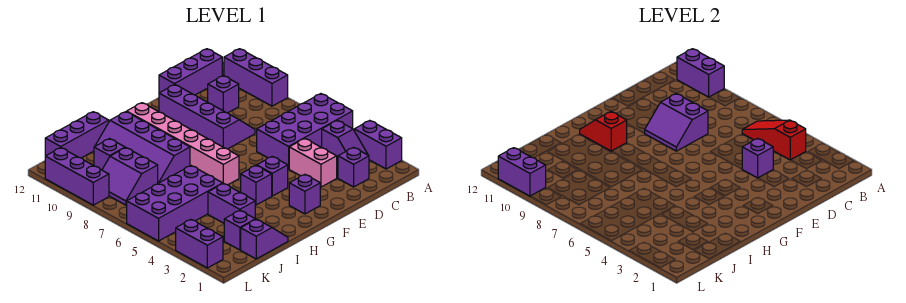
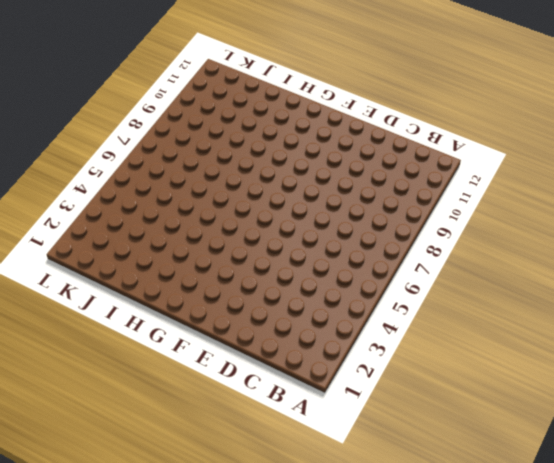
none -> purple 1x2 brick [354,120,402,169]
none -> purple 2x4 brick [257,94,353,169]
none -> purple 1x3 brick [224,49,288,106]

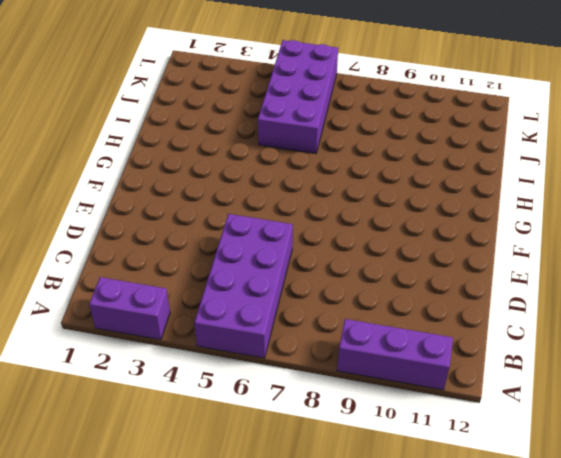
none -> purple 1x2 slope [322,120,368,160]
none -> purple 1x3 brick [159,49,222,95]
none -> purple 1x1 brick [338,147,369,187]

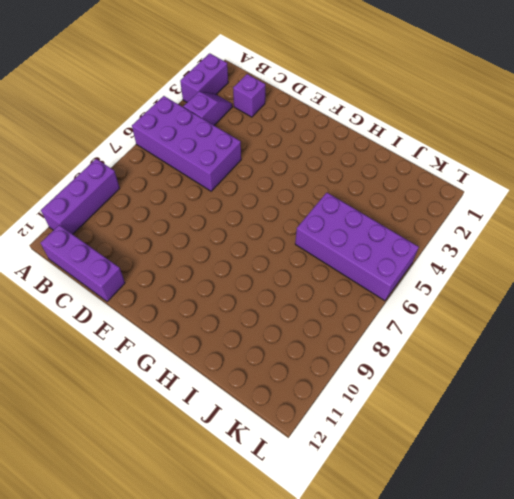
none -> purple 1x1 brick [208,76,239,113]
none -> pink 1x2 brick [289,138,337,187]
none -> purple 2x4 slope [159,85,255,149]

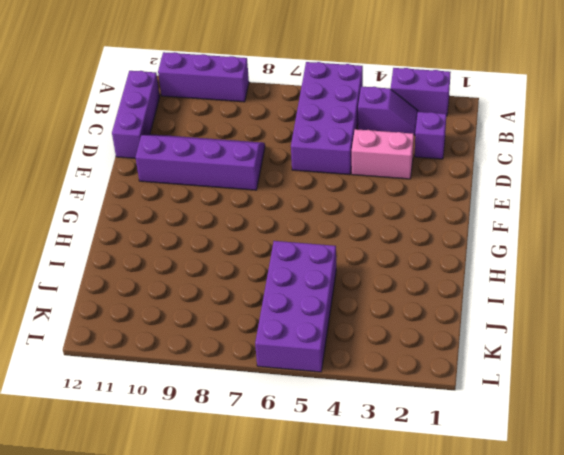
none -> purple 1x1 brick [208,76,239,113]
none -> purple 1x1 brick [289,174,320,214]
none -> purple 1x1 brick [257,156,288,196]

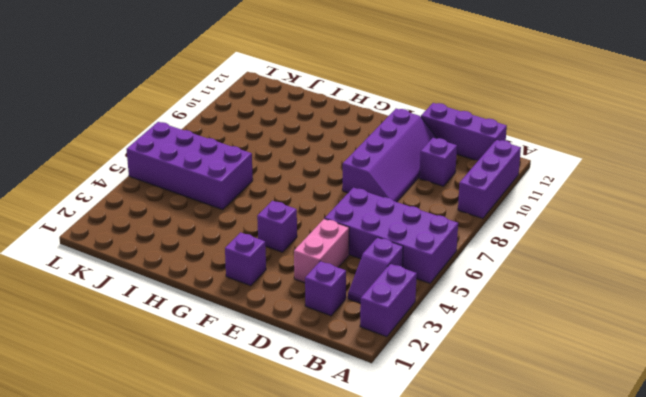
none -> purple 1x1 brick [241,165,272,205]
none -> pink 1x6 brick [127,103,239,185]
none -> purple 2x4 slope [95,112,190,183]

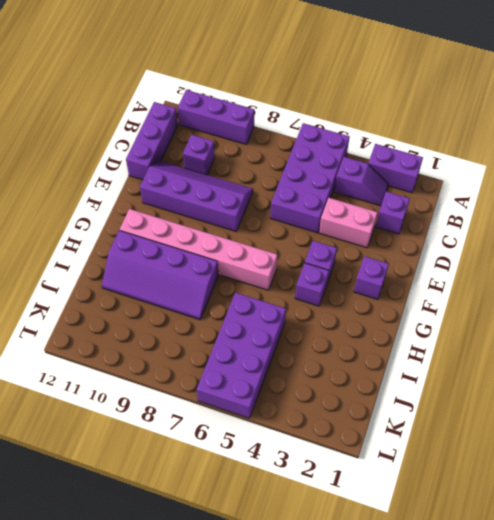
none -> purple 1x2 slope [241,219,288,259]
none -> purple 1x2 brick [208,183,255,223]
none -> purple 1x3 brick [45,112,109,158]

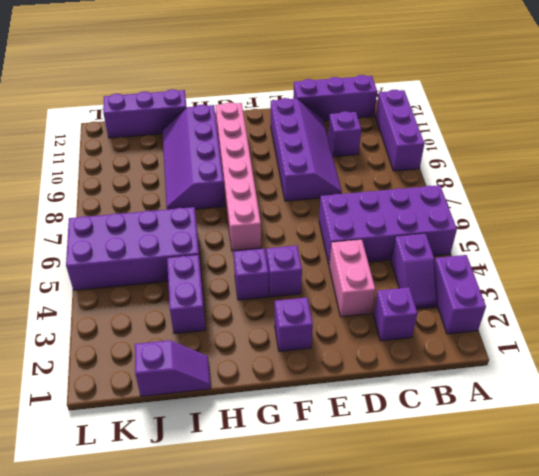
none -> purple 1x1 brick [224,210,255,250]
none -> purple 2x2 slope [102,148,158,205]
none -> purple 1x1 brick [94,139,125,170]

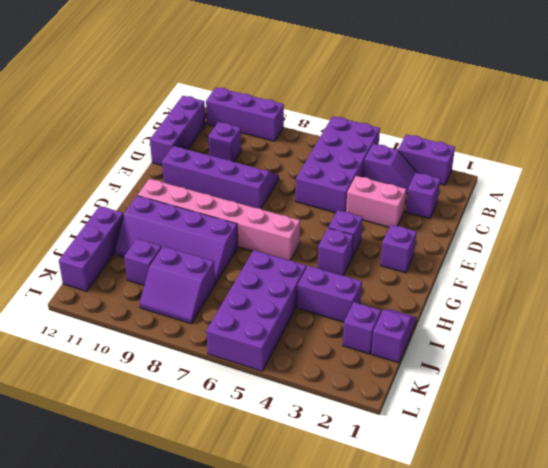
none -> purple 1x2 brick [176,220,223,268]
none -> purple 1x3 brick [45,148,109,205]
none -> purple 1x2 brick [677,49,724,97]

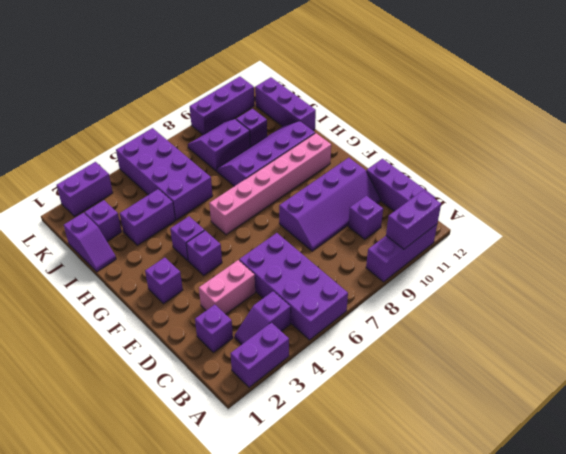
none -> red 1x3 slope [742,120,806,160]
none -> purple 1x1 brick [742,138,773,178]
none -> purple 2x2 slope [645,94,708,151]

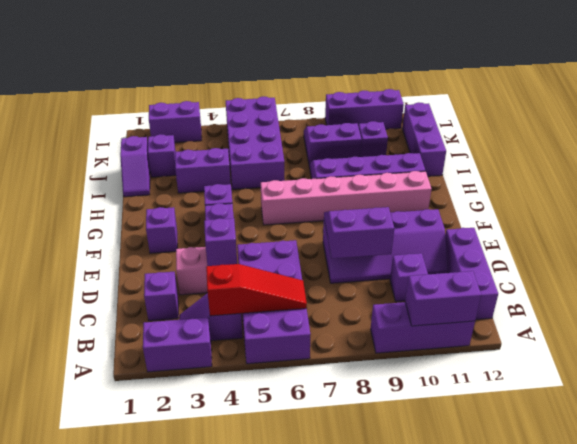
none -> red 1x2 slope [580,111,627,151]
none -> purple 1x2 brick [498,148,546,196]

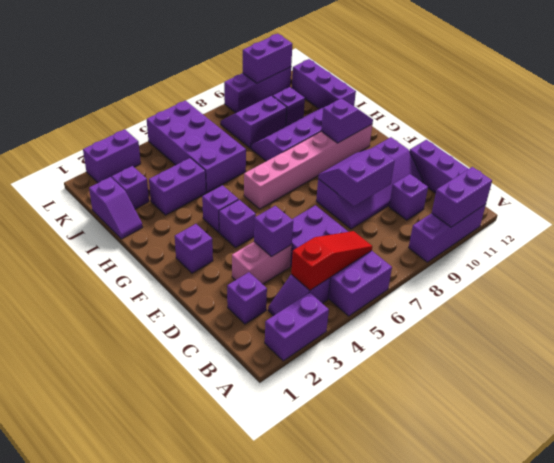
purple 1x2 slope [321,98,373,143] -> red 1x2 slope [580,111,627,151]

